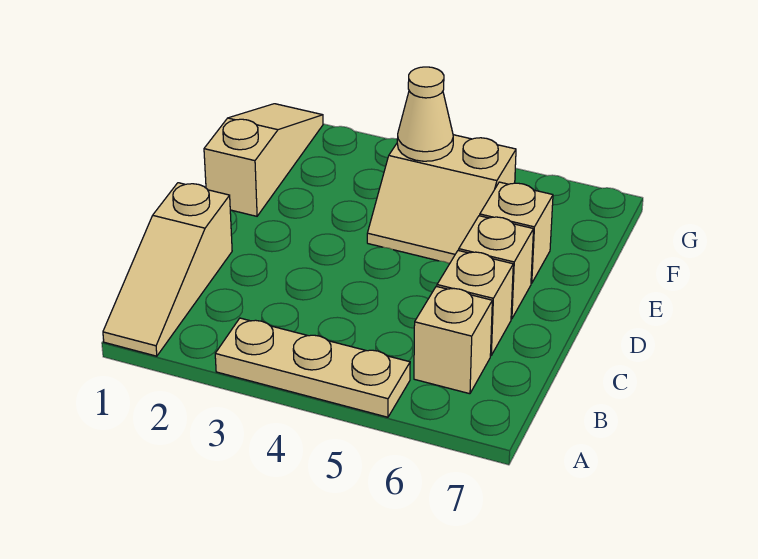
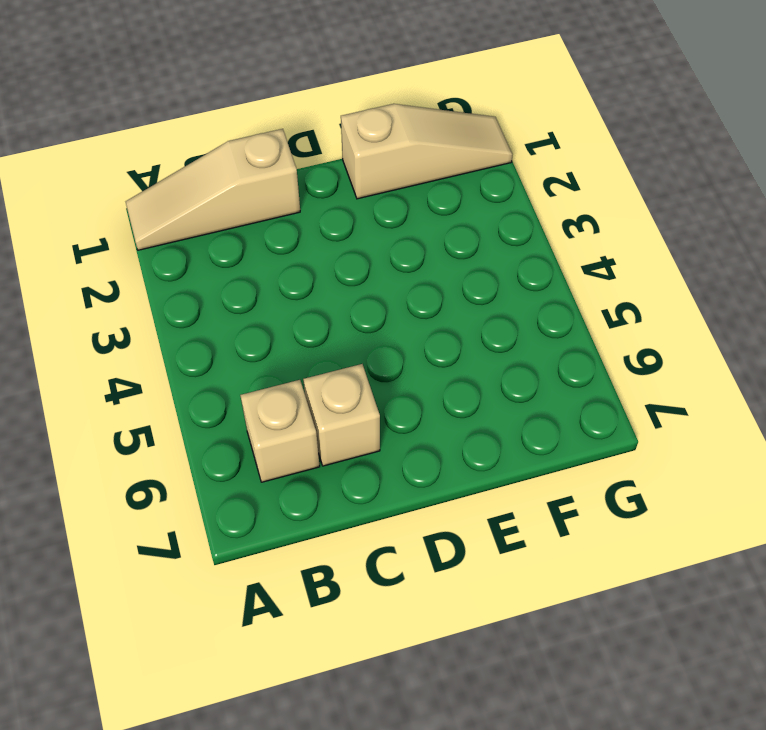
none -> tan 1x3 plate [215,318,410,417]
none -> tan 1x1 brick [459,216,534,319]

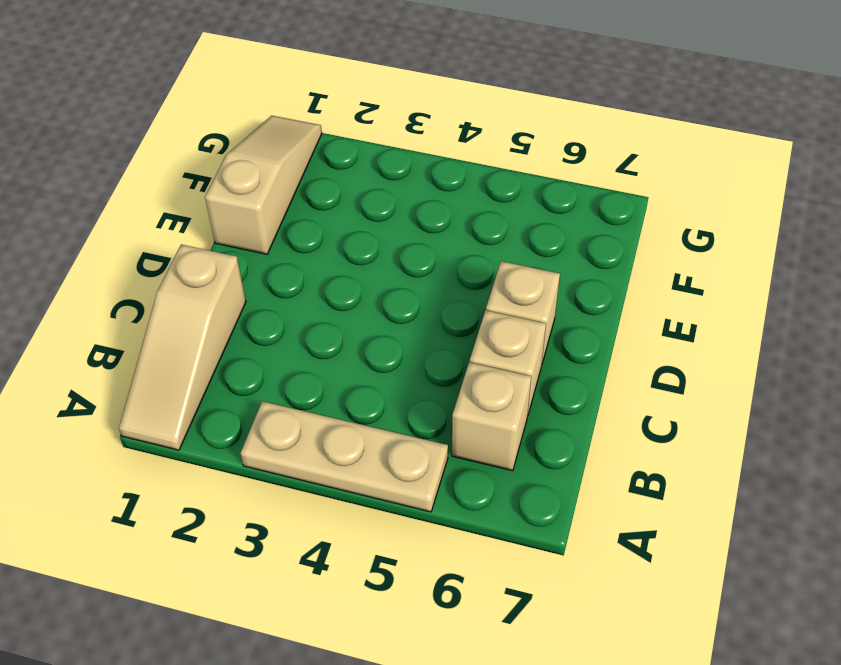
none -> tan 2x2 slope [367,135,516,264]
none -> tan 1x1 brick [480,182,553,283]

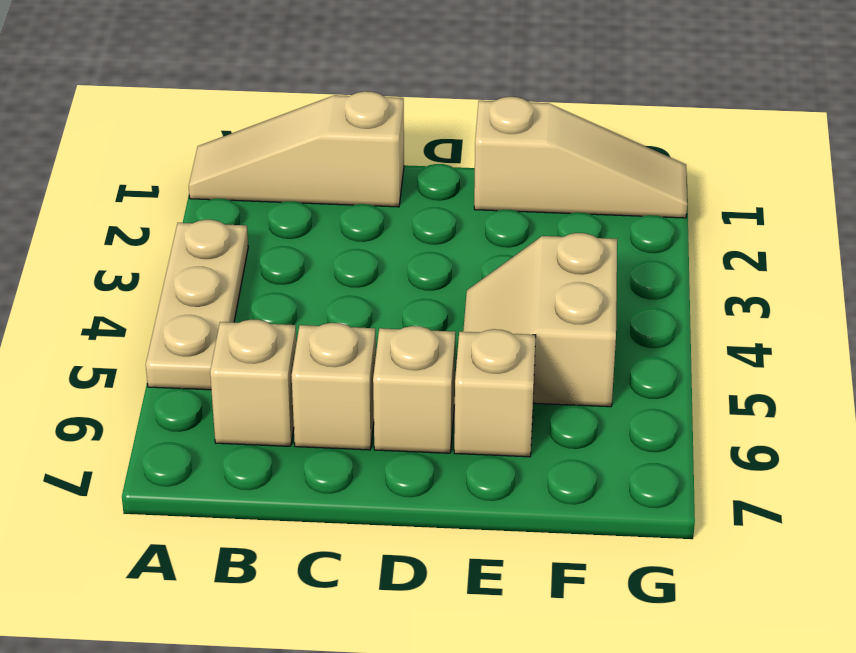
none -> tan 1x1 cone [397,67,453,161]

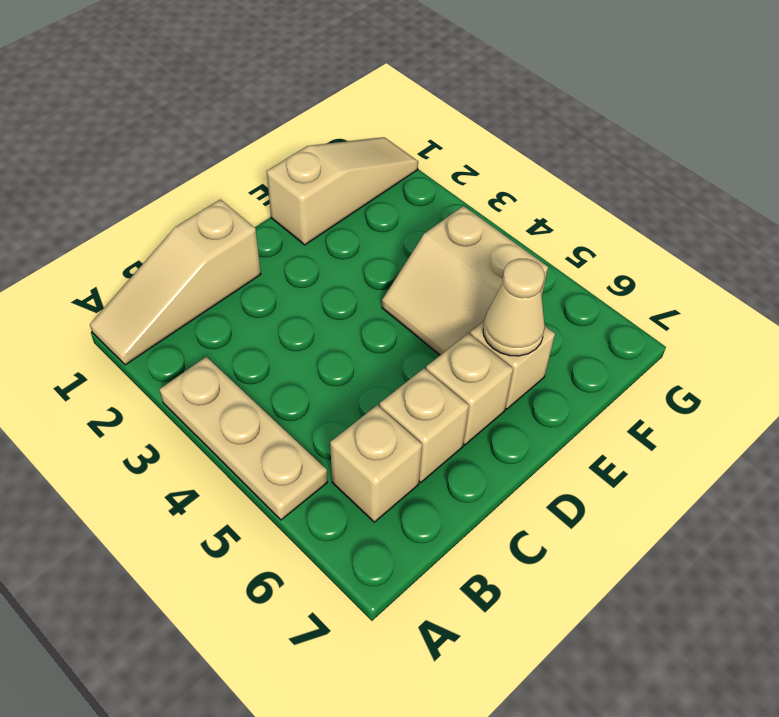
tan 1x1 cone [483,259,545,356] -> tan 1x1 cone moved to [397,67,453,161]

